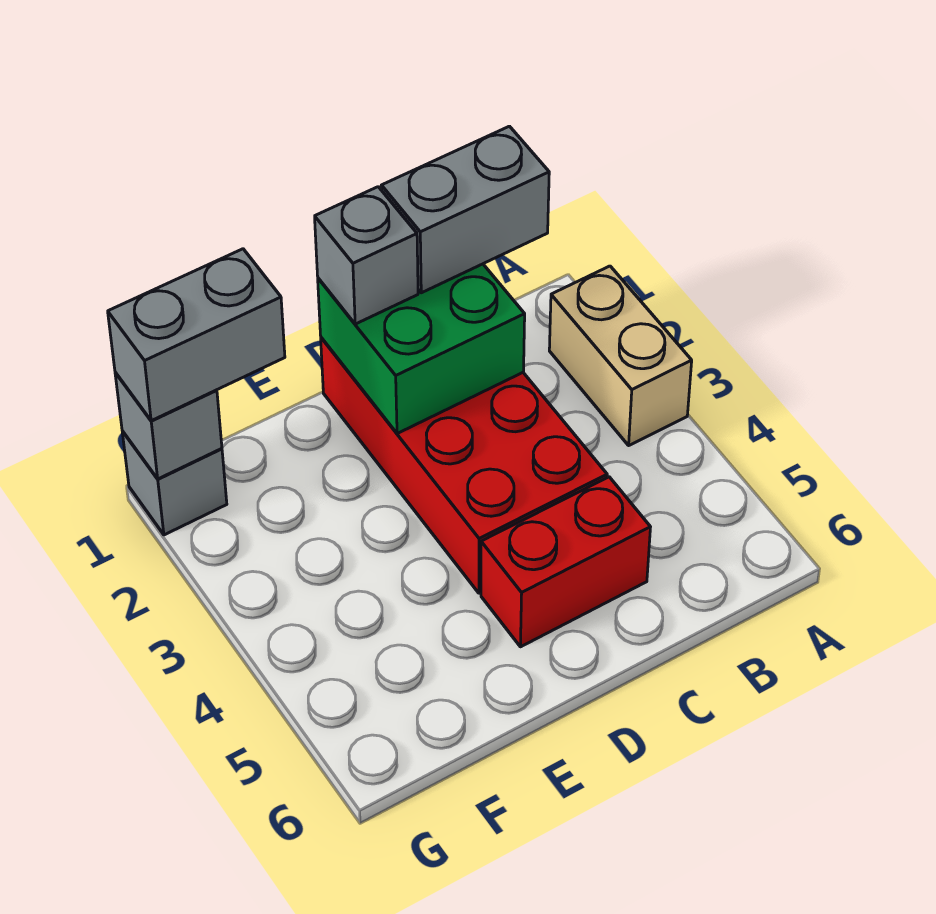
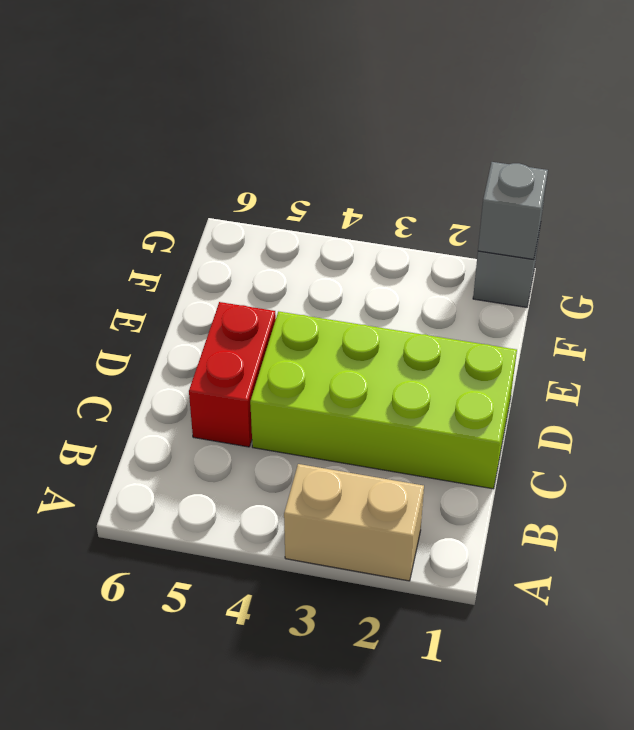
lime 2x4 brick [250,311,517,489] -> red 2x4 brick [321,338,607,593]
none -> green 2x2 brick [318,264,525,434]
none -> grey 1x2 brick [381,126,549,293]

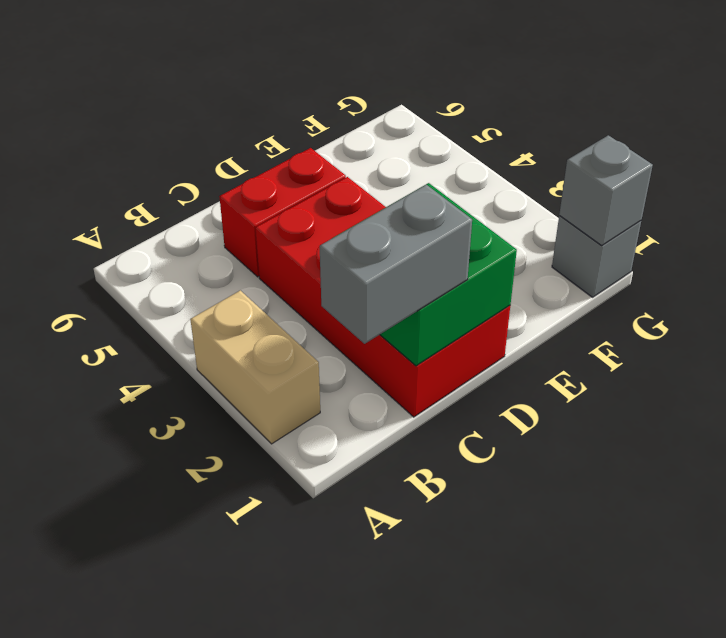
none -> grey 1x1 brick [315,187,418,324]
none -> grey 1x2 brick [108,249,285,421]

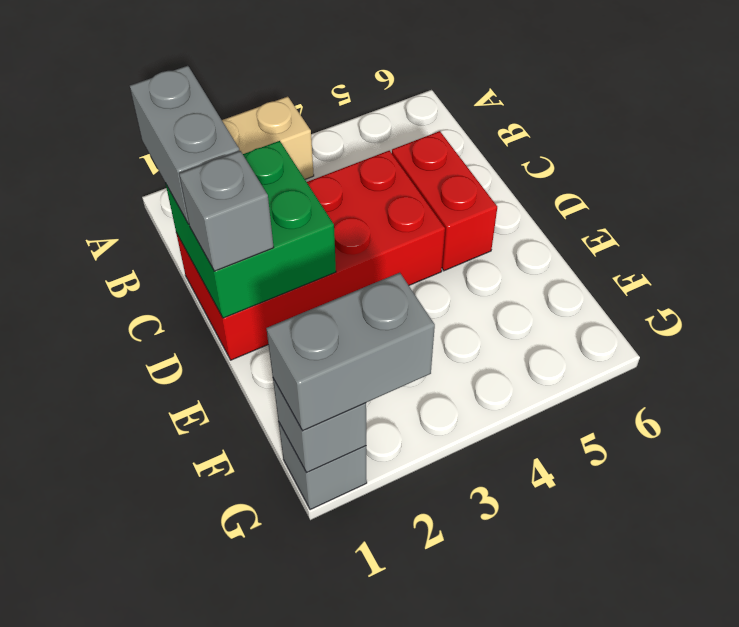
grey 1x2 brick [266,273,435,431] -> grey 1x2 brick turned to [108,249,285,421]

